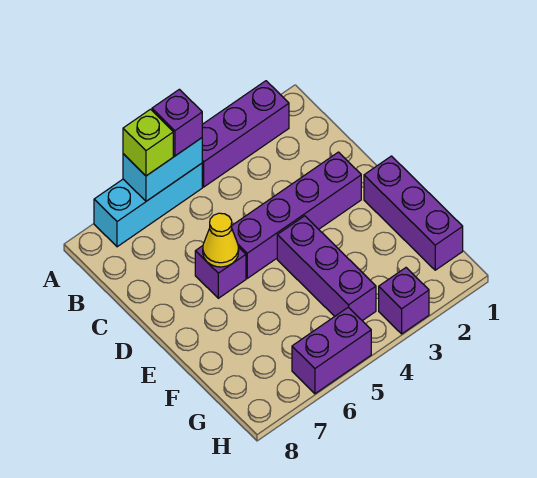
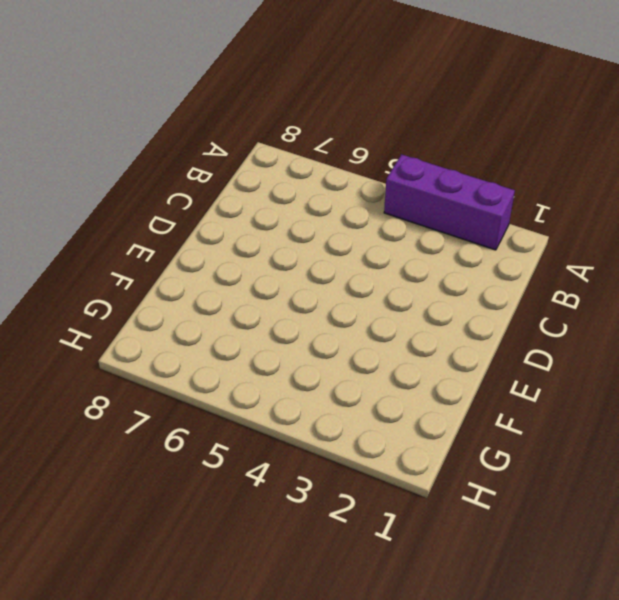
none -> cyan 1x3 brick [94,163,202,247]
none -> purple 1x4 brick [232,152,361,278]
none -> purple 1x1 brick [195,246,246,298]

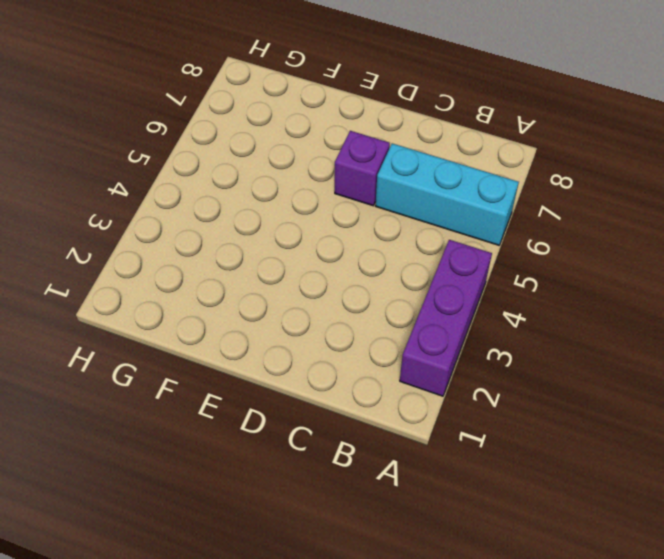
cyan 1x3 brick [376,143,519,245] -> cyan 1x3 brick turned to [94,163,202,247]
none -> purple 1x4 brick [232,152,361,278]
none -> purple 1x3 brick [364,156,463,270]
none -> purple 1x3 brick [277,216,376,321]

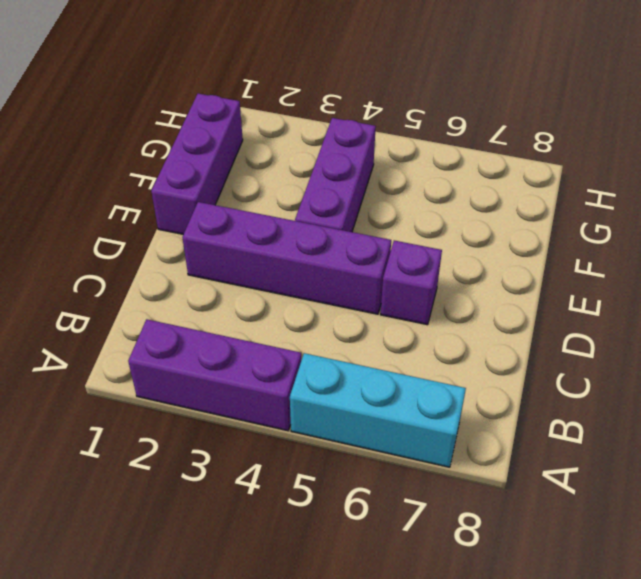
none -> purple 1x1 brick [379,268,429,334]
none -> purple 1x2 brick [292,307,371,394]
none -> cyan 1x2 brick [123,138,202,201]

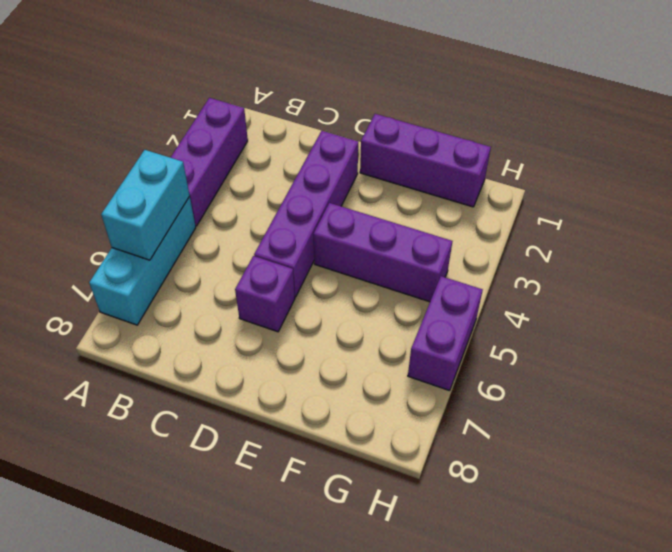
none -> purple 1x1 brick [379,268,429,334]
none -> yellow 1x1 cone [203,213,239,267]
none -> purple 1x1 brick [152,89,202,156]

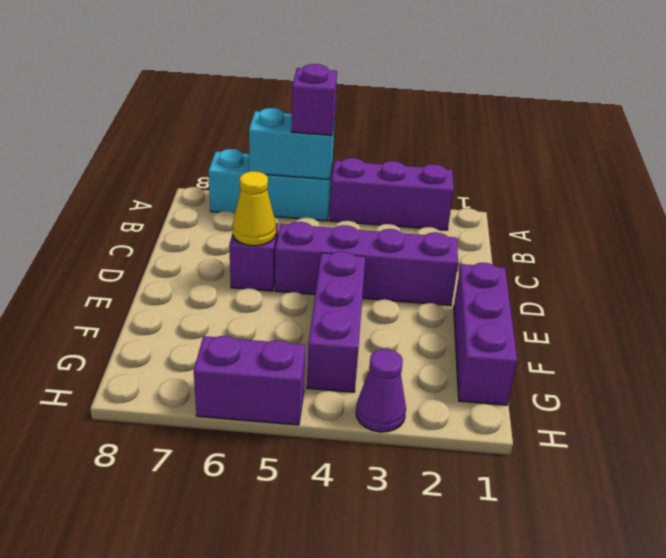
purple 1x1 cone [356,349,406,432] -> purple 1x1 brick [379,268,429,334]
none -> lime 1x1 brick [123,109,173,176]

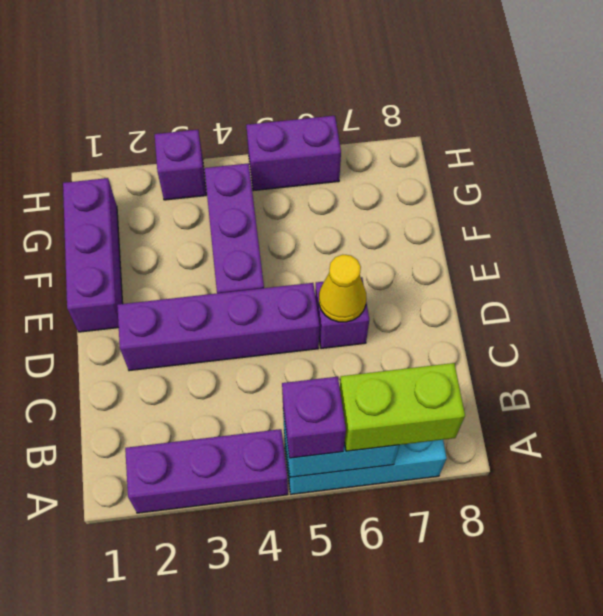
lime 1x2 brick [340,363,465,451] -> lime 1x1 brick [123,109,173,176]

